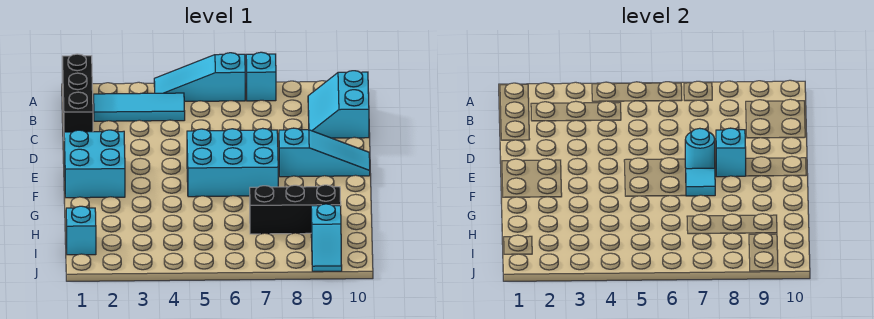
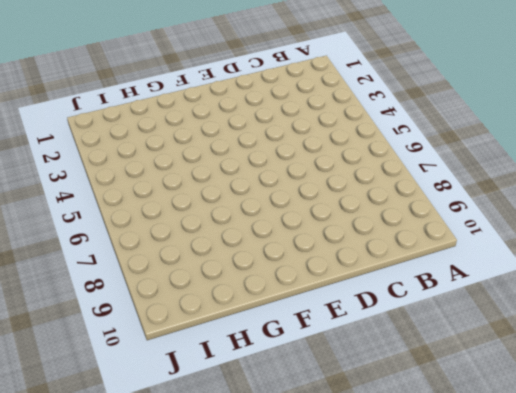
none -> black 1x3 brick [62,54,93,132]
none -> cyan 1x3 slope [154,53,245,101]
none -> cyan 1x1 brick [246,52,276,101]

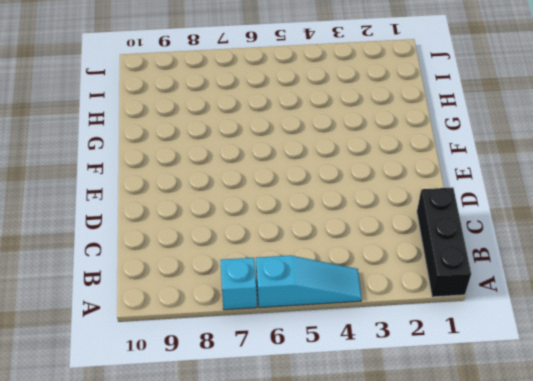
none -> cyan 1x3 tile [94,93,185,121]
none -> cyan 2x2 slope [308,71,369,138]
none -> cyan 2x2 brick [64,130,125,198]

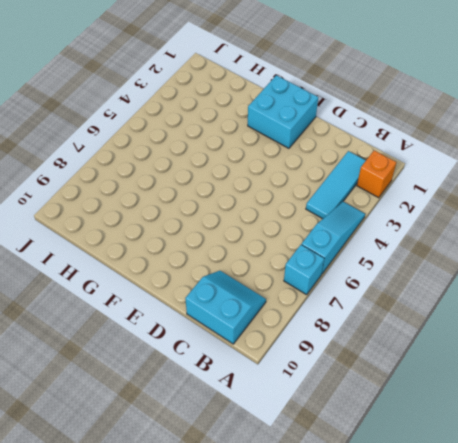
orange 1x1 brick [357,150,396,198] -> none
none -> black 1x3 brick [62,54,93,132]
none -> cyan 2x3 brick [187,128,278,197]
none -> cyan 1x3 slope [279,128,370,177]

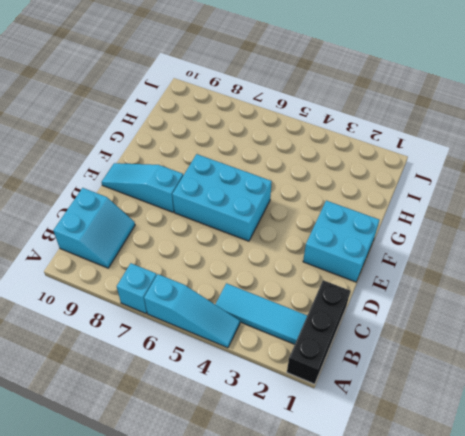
none -> black 1x3 brick [250,185,341,234]
none -> cyan 1x1 brick [66,206,96,255]
none -> cyan 1x2 slope [311,204,342,271]

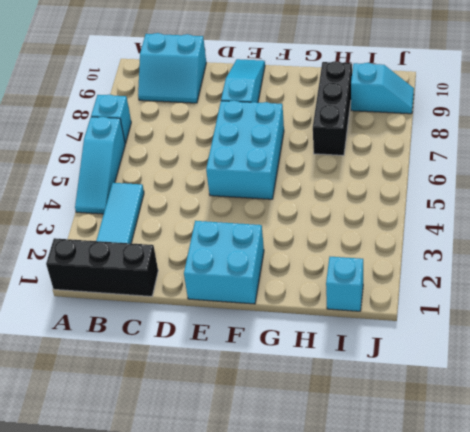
none -> cyan 1x1 round brick [685,128,715,169]
none -> cyan 1x1 brick [716,128,746,177]
none -> cyan 1x1 tile [686,168,715,196]

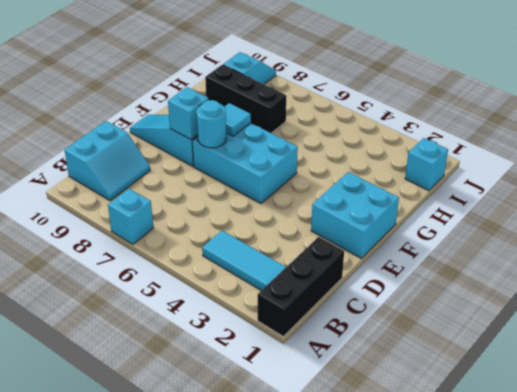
none -> cyan 1x3 slope [154,53,245,101]

